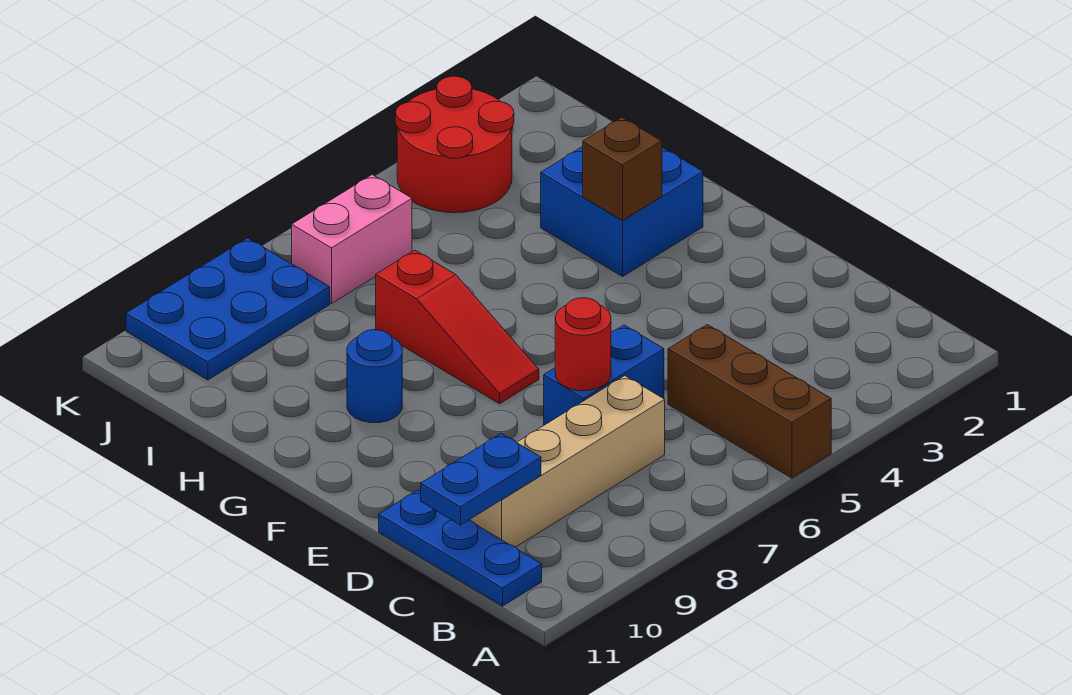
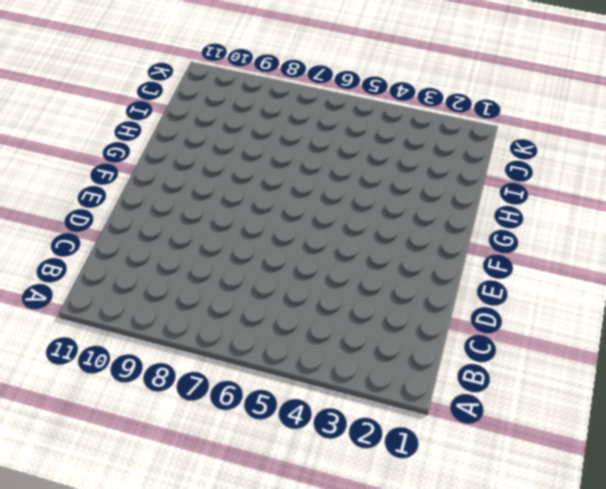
none -> brown 1x3 brick [668,325,831,478]
none -> blue 1x3 plate [379,490,542,606]
none -> tan 1x4 brick [470,376,665,547]

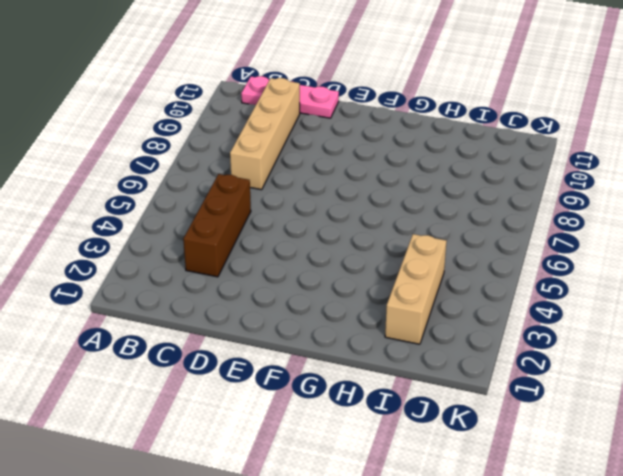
pink 1x3 plate [241,76,339,118] -> blue 1x3 plate [379,490,542,606]
brown 1x3 brick [183,174,251,277] -> brown 1x3 brick turned to [668,325,831,478]
tan 1x3 brick [385,234,447,344] -> none
none -> blue 1x2 brick [544,325,664,425]
none -> red 1x3 slope [376,250,539,404]
none -> blue 2x2 brick [541,146,703,277]

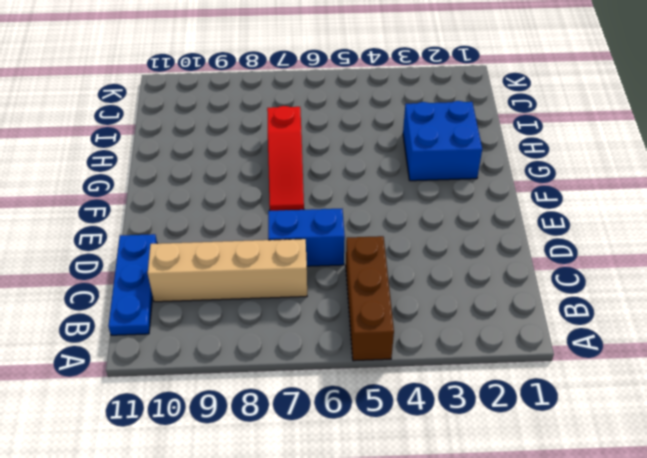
none -> blue 1x1 round brick [347,330,402,423]
none -> red 2x2 round brick [395,76,514,213]
none -> pink 1x2 brick [292,175,412,303]

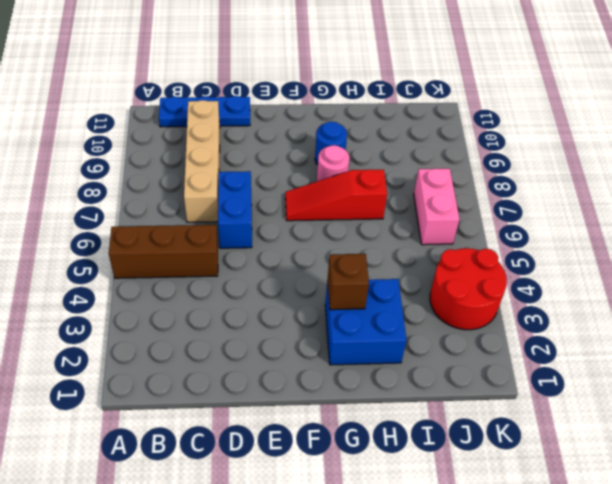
pink 1x1 round brick [317,145,350,181] -> none
none -> blue 2x3 plate [126,238,330,380]
none -> blue 1x2 plate [421,434,541,525]
none -> red 1x1 round brick [555,298,611,391]

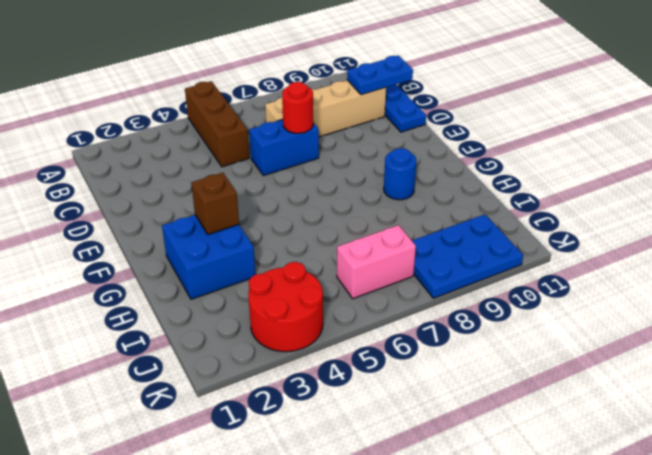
none -> red 1x3 slope [376,250,539,404]

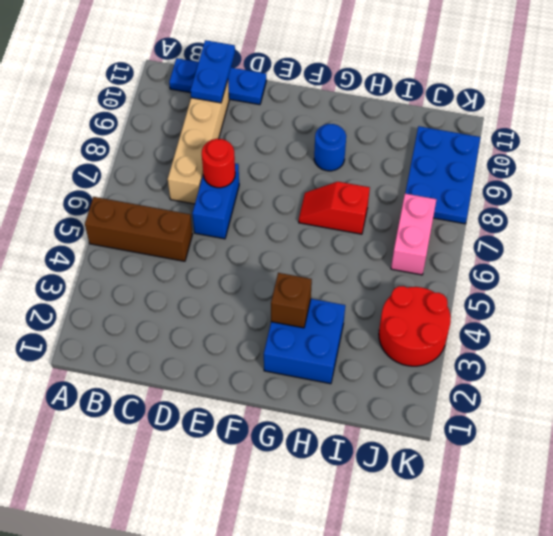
red 1x2 slope [299,182,370,234] -> red 1x3 slope [376,250,539,404]

